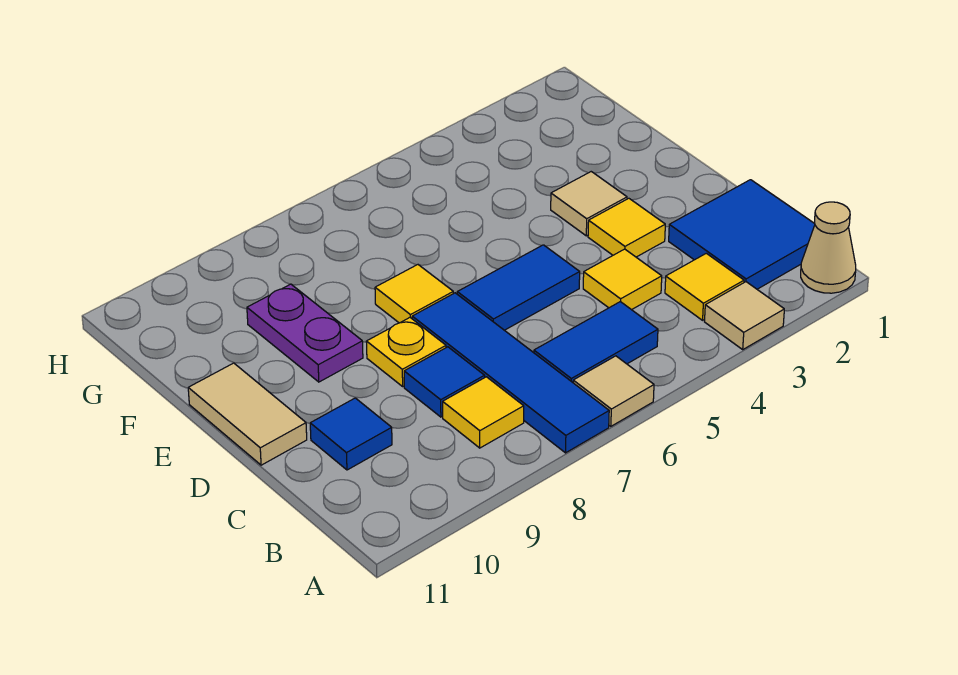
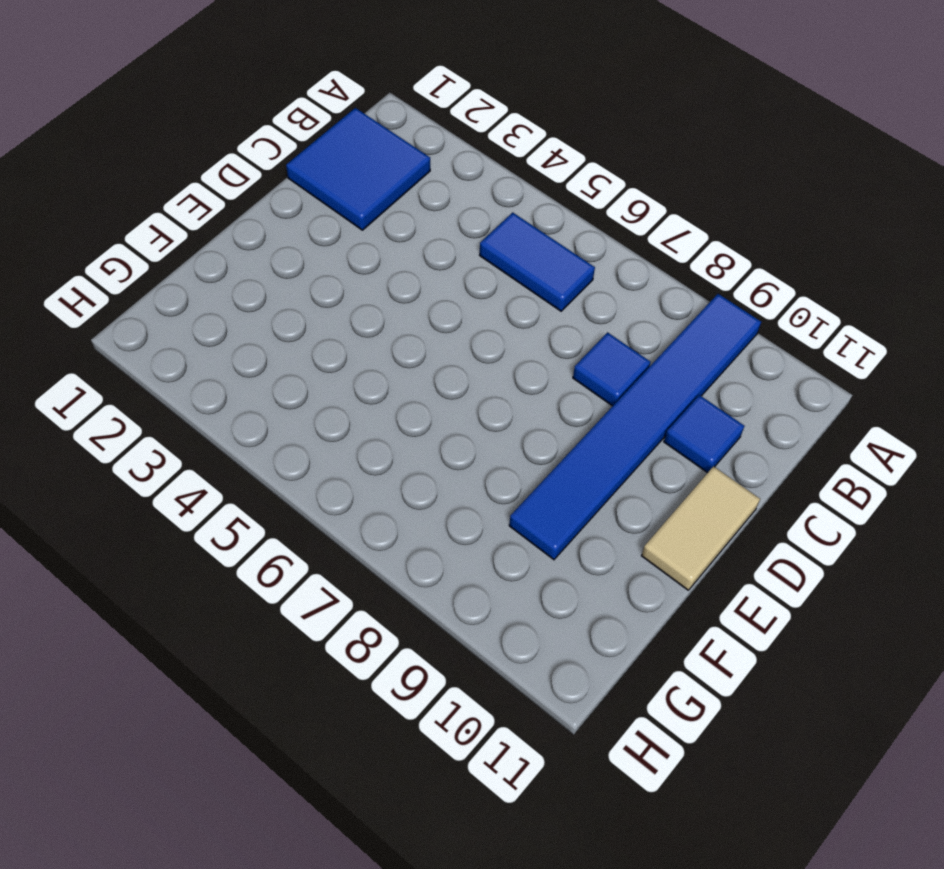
blue 1x6 tile [509,294,761,560] -> purple 1x2 plate [247,284,363,382]
none -> tan 1x1 cone [801,202,856,293]
none -> tan 1x1 tile [705,282,784,349]
none -> tan 1x1 tile [573,356,654,426]

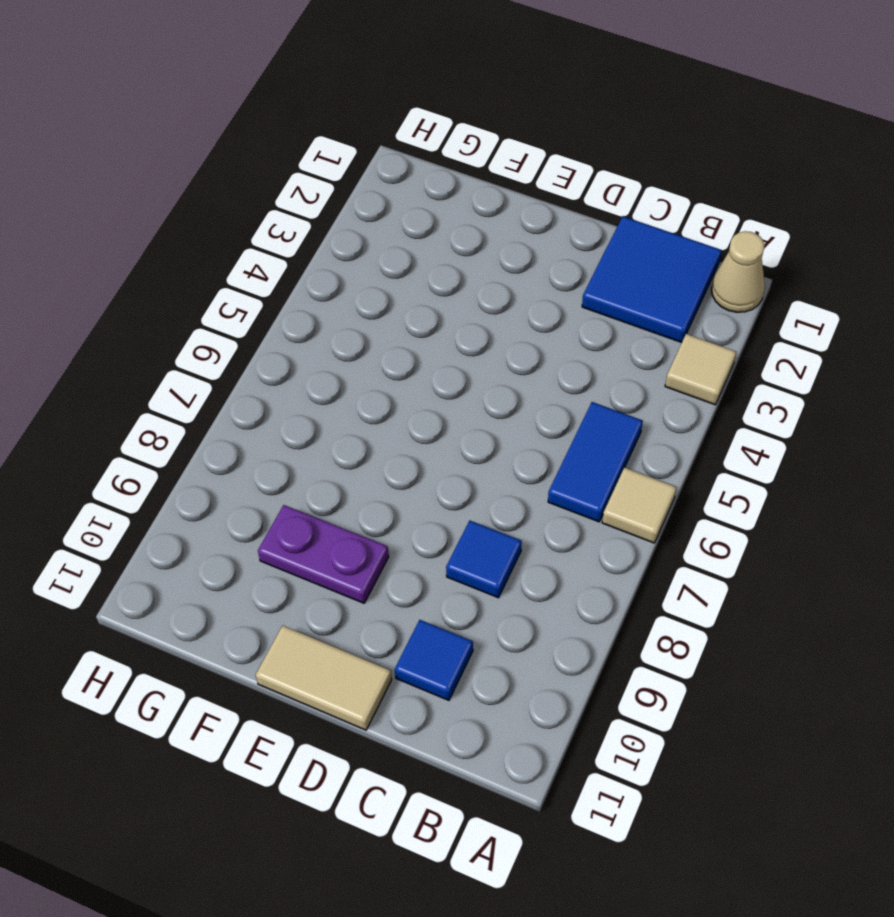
none -> blue 1x4 tile [412,293,609,453]
none -> yellow 1x1 tile [665,253,744,320]
none -> yellow 1x1 tile [443,377,524,448]

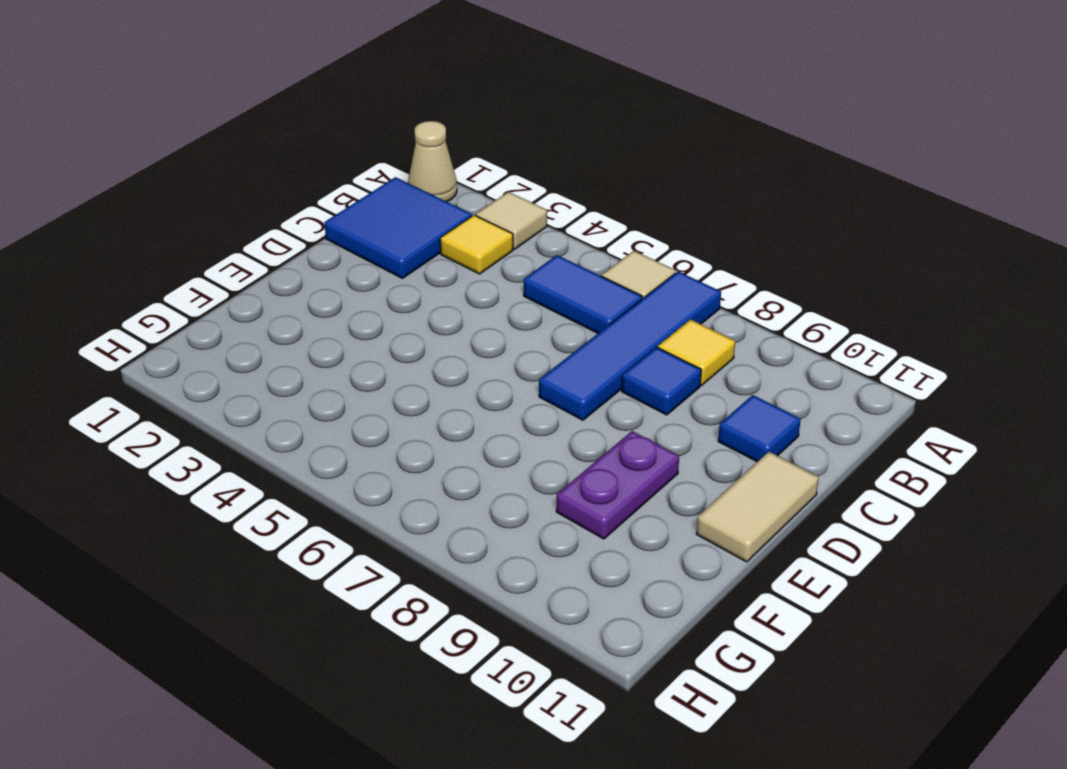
none -> yellow 1x1 tile [583,249,662,310]
none -> yellow 1x1 tile [588,198,665,257]
none -> blue 1x2 tile [457,245,580,330]

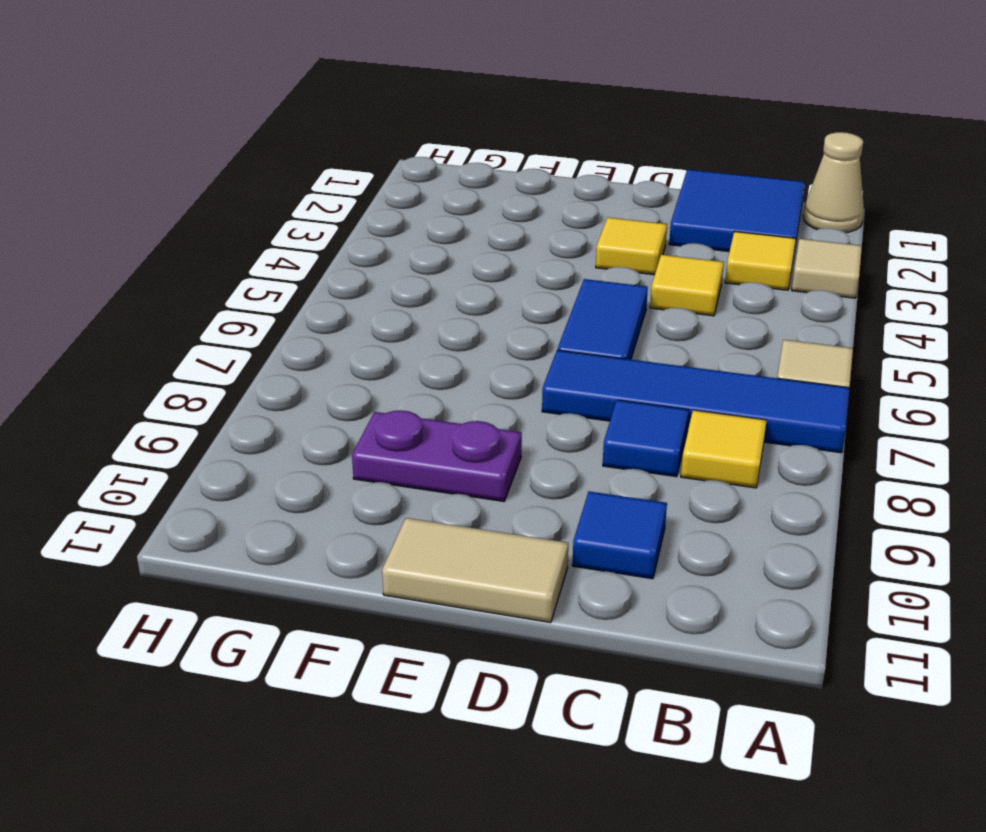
none -> blue 1x2 tile [534,302,658,382]
none -> yellow 1x1 plate [366,318,446,386]
none -> tan 1x1 tile [551,172,627,236]

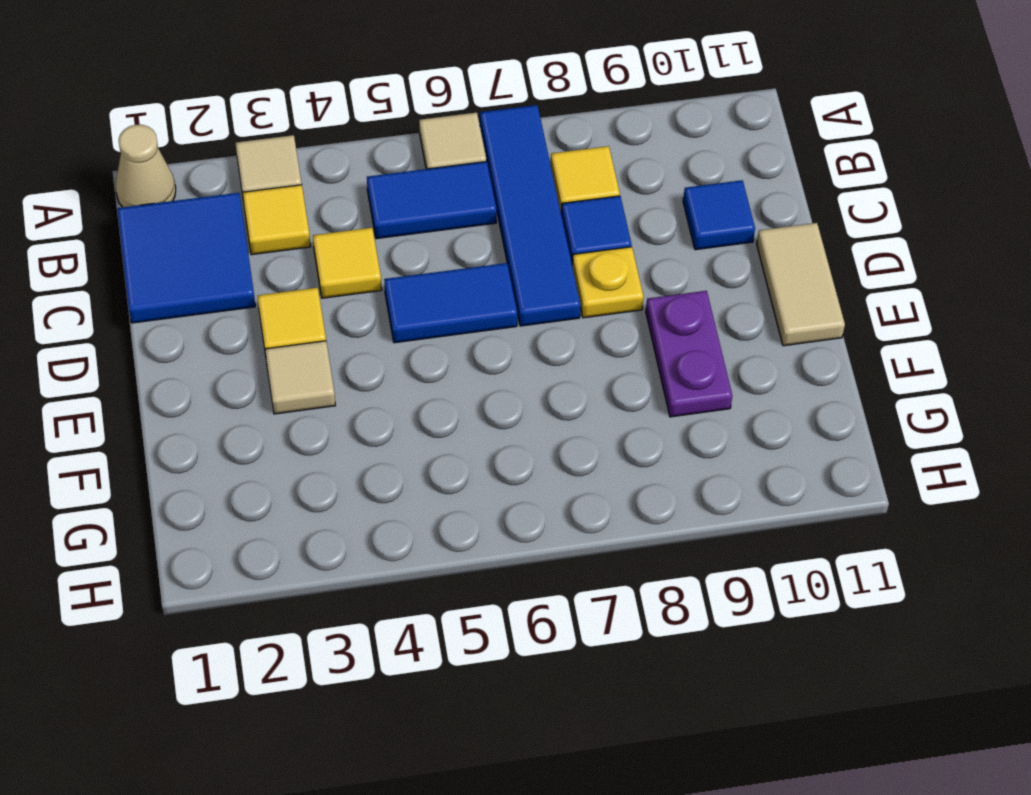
none -> yellow 1x1 tile [375,265,453,323]

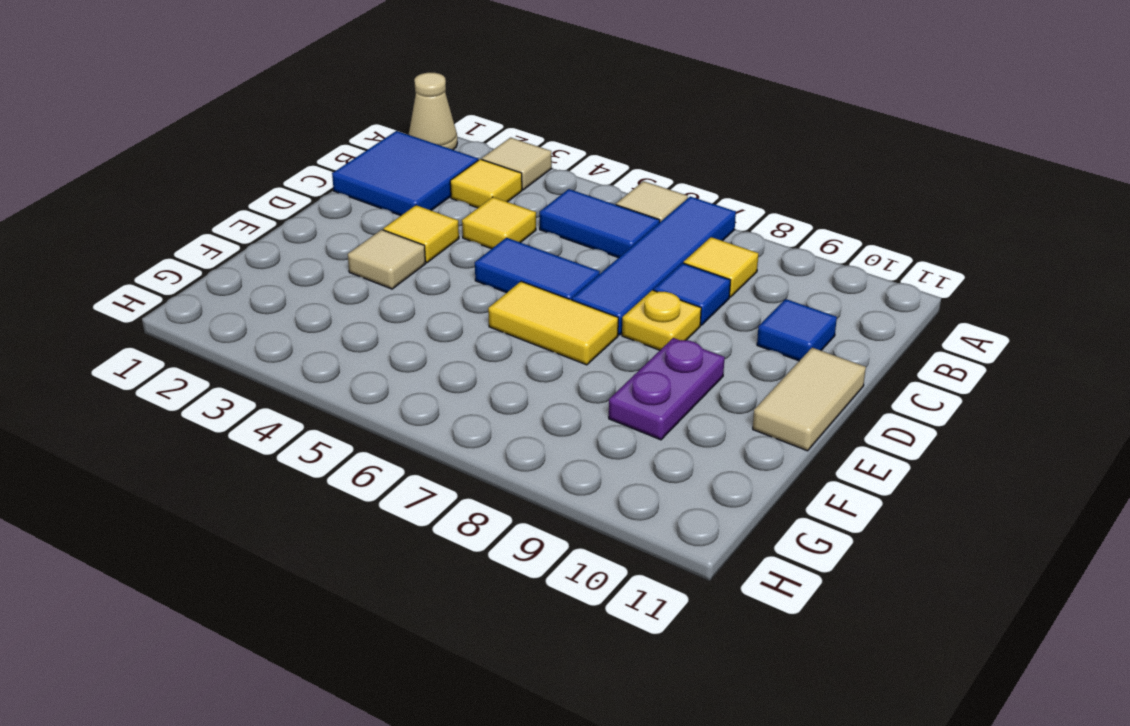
yellow 1x2 tile [488,281,618,365] -> yellow 1x1 tile [375,265,453,323]

